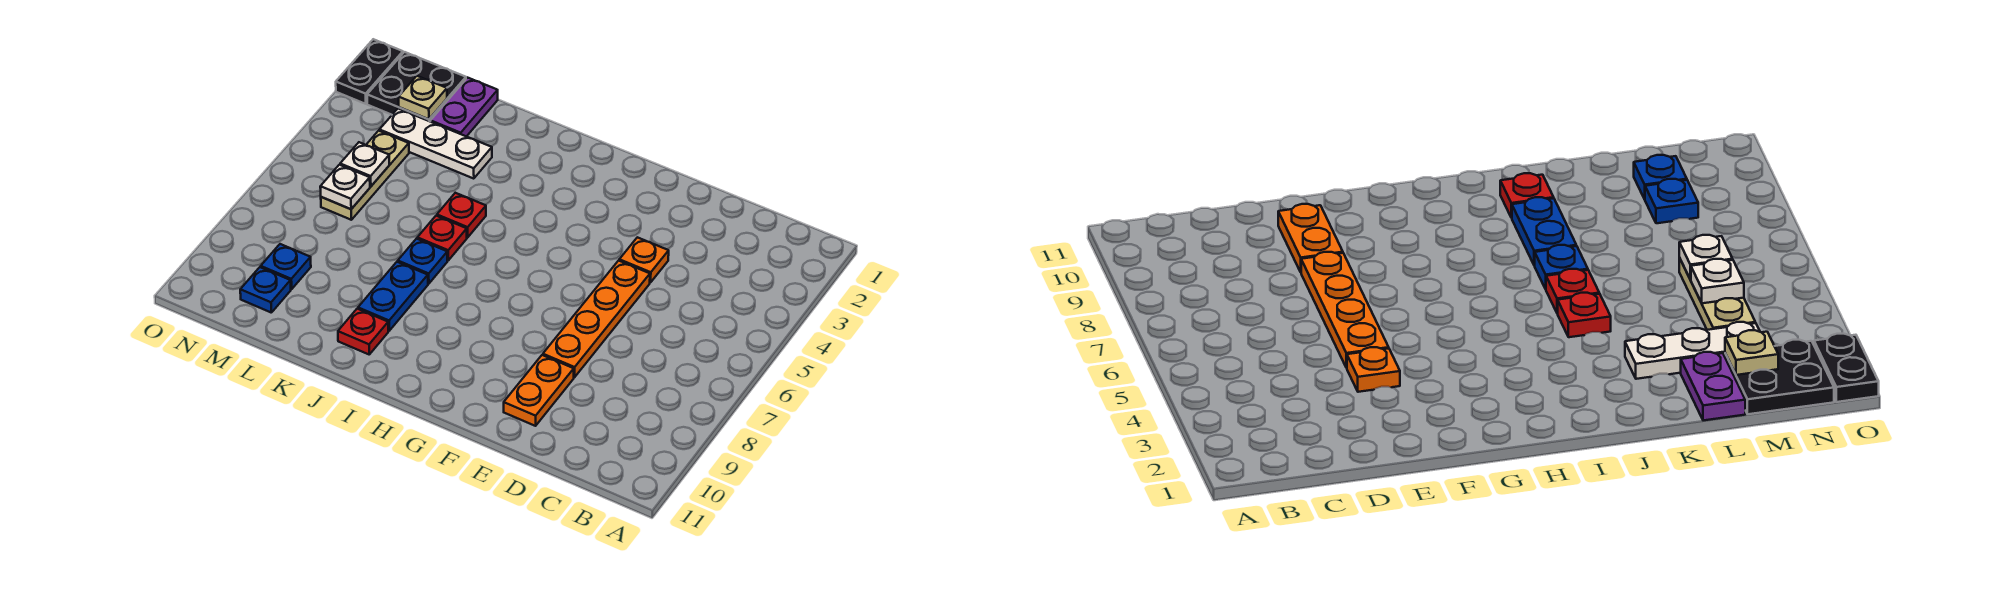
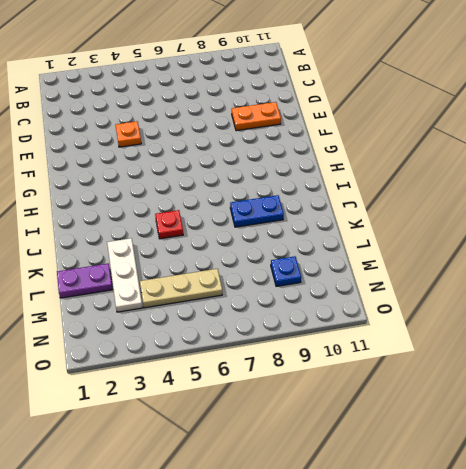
none -> orange 1x4 plate [543,261,650,377]
none -> red 1x1 plate [417,216,467,260]
none -> blue 1x1 plate [398,239,447,284]

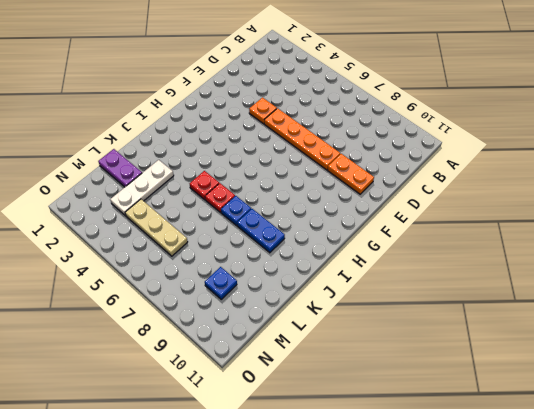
none -> red 1x1 plate [338,309,388,354]
none -> black 2x2 plate [367,52,466,121]
none -> blue 1x1 plate [240,267,291,313]

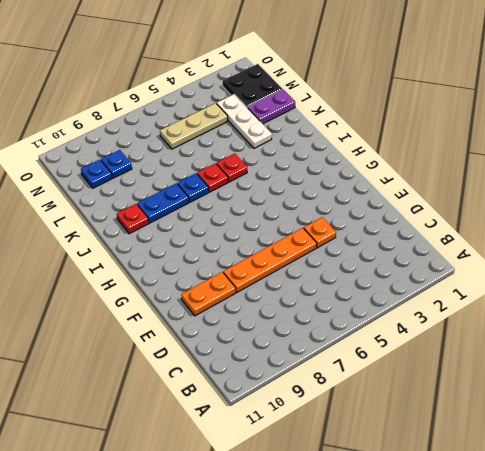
none -> black 1x2 plate [336,39,403,104]
none -> tan 1x1 plate [399,76,447,119]
none -> white 1x1 plate [340,142,389,186]

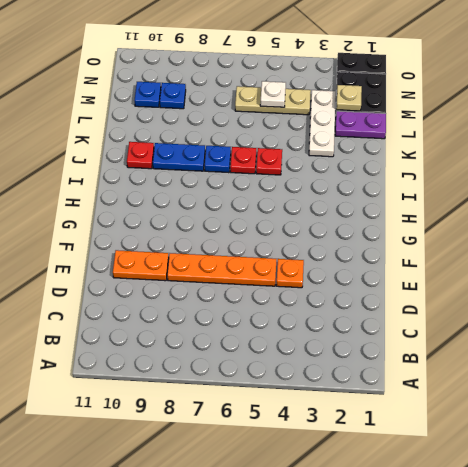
none -> white 1x1 plate [320,165,370,209]

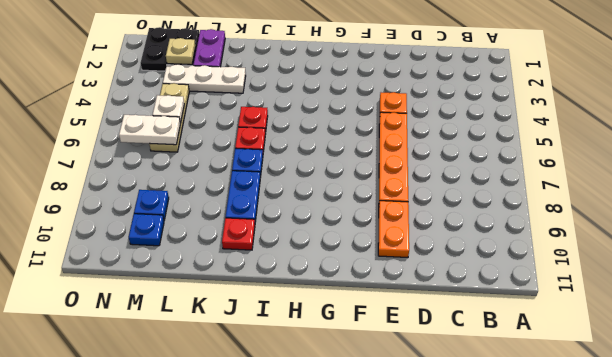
white 1x2 plate [119,115,180,145] -> white 1x1 plate [320,165,370,209]
none -> black 1x2 plate [336,39,403,104]

